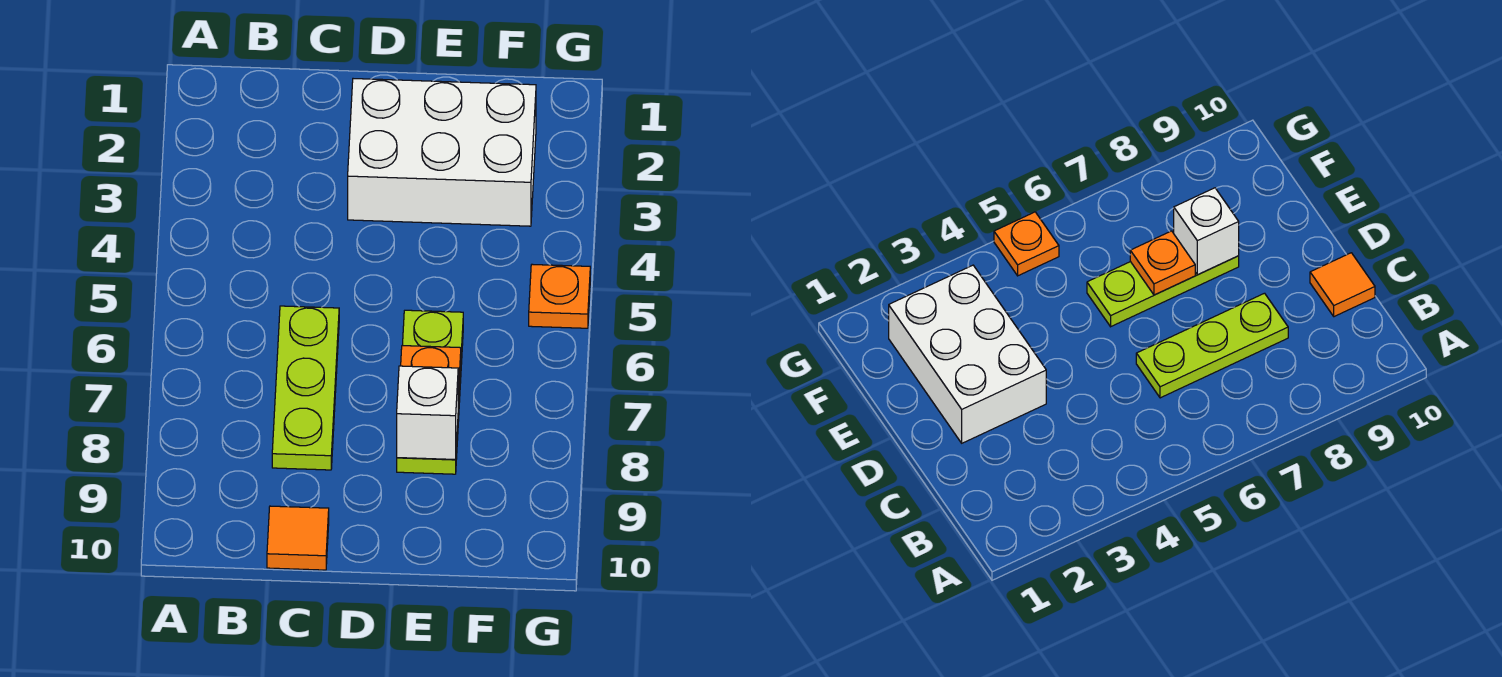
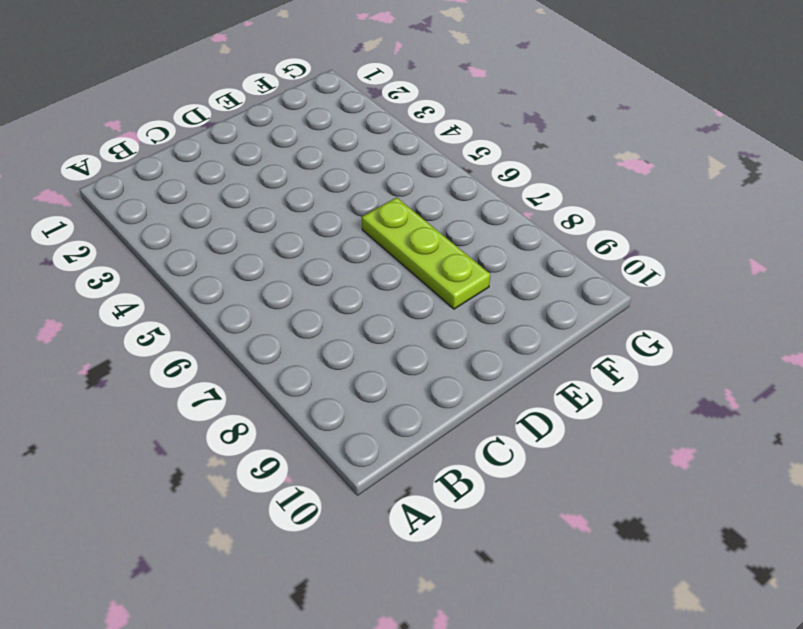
none -> lime 1x3 plate [272,306,339,470]
none -> orange 1x1 tile [267,506,329,570]

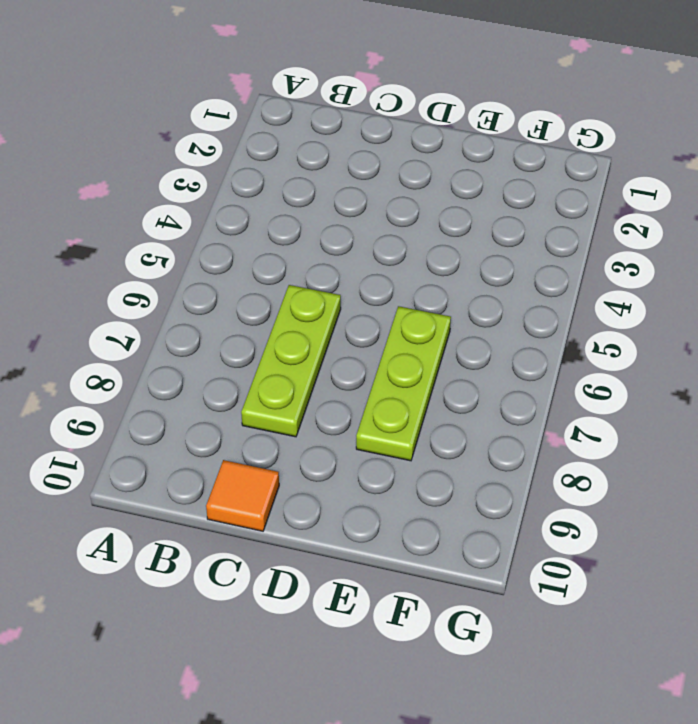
none -> white 2x3 brick [348,79,536,226]
none -> orange 1x1 plate [529,264,590,328]

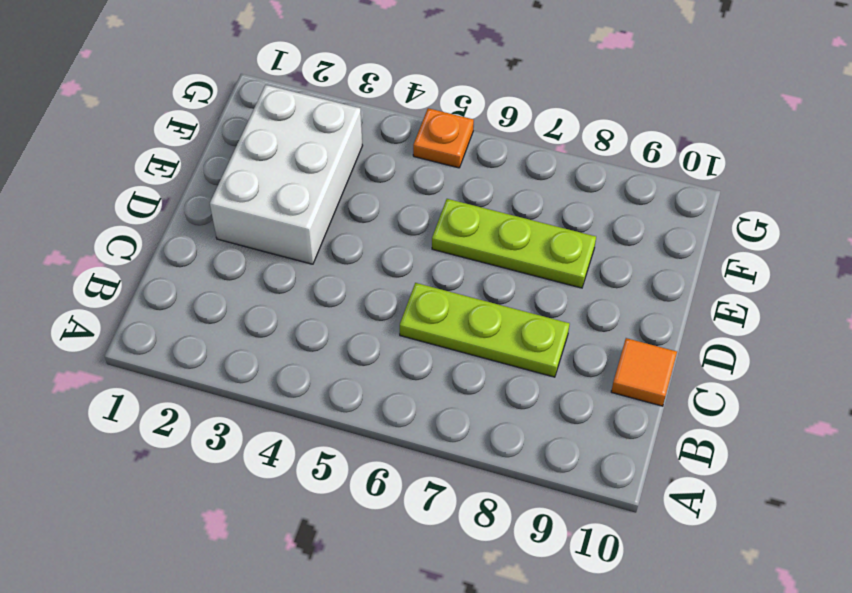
none -> orange 1x1 plate [401,346,461,406]
none -> white 1x1 brick [397,366,458,460]

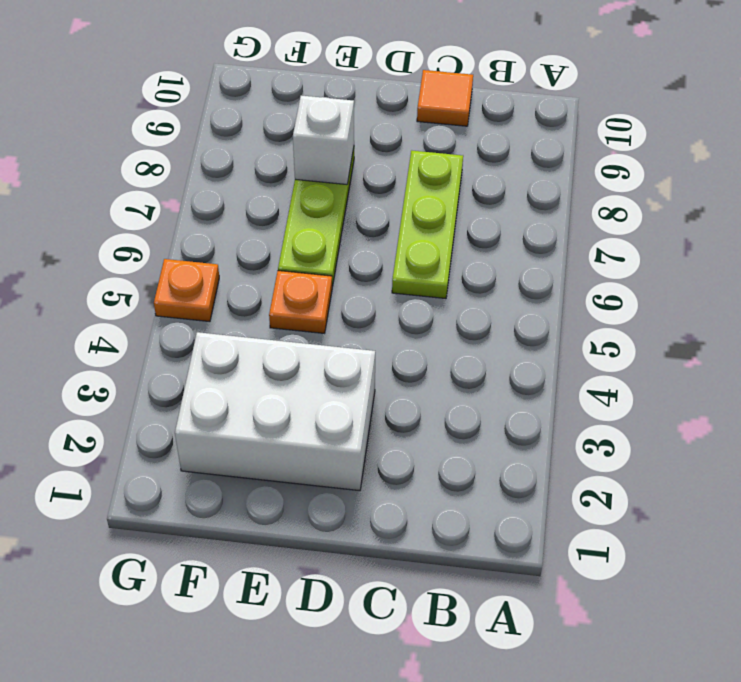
orange 1x1 plate [269,271,332,333] -> orange 1x1 plate moved to [401,346,461,406]

